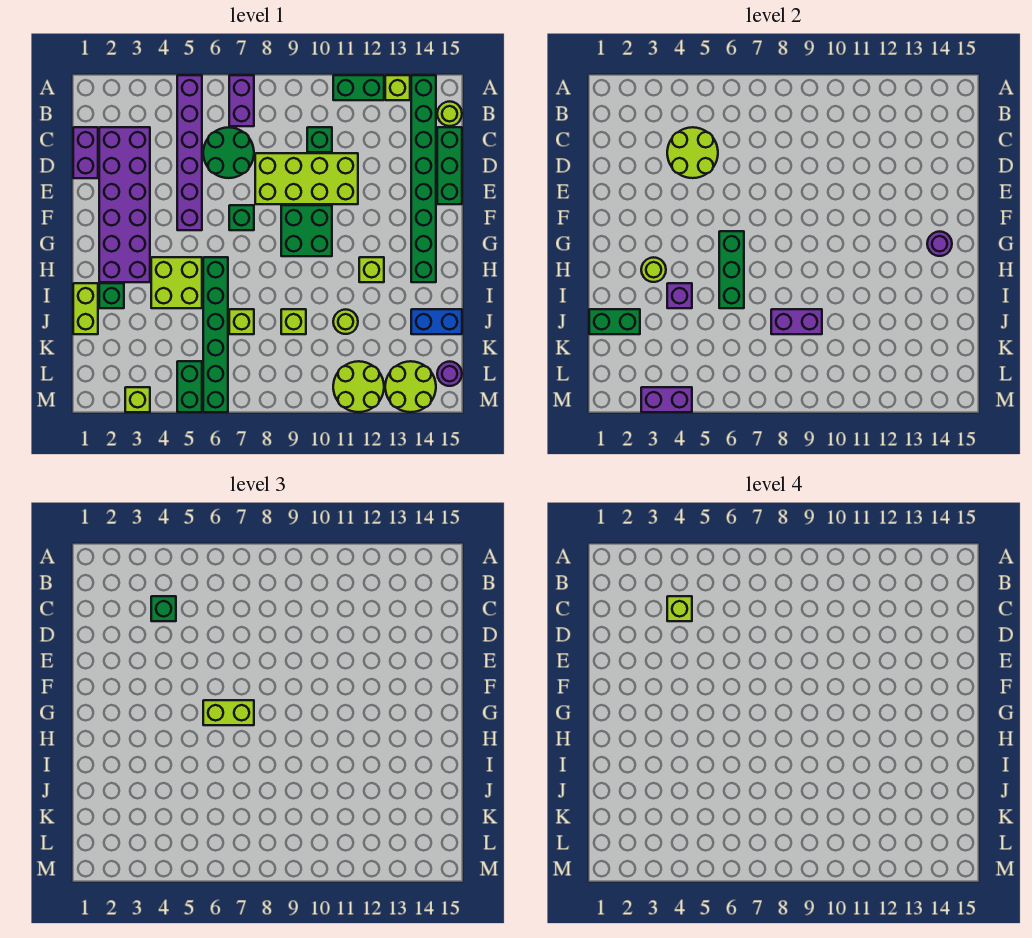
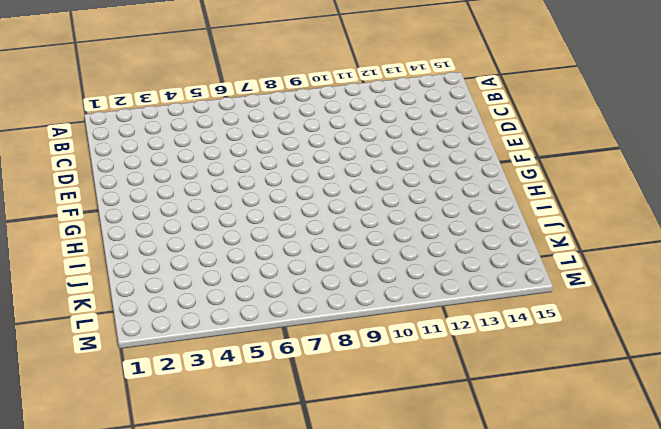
none -> purple 1x6 brick [177,75,202,230]
none -> purple 1x2 brick [229,75,254,126]
none -> green 1x2 brick [333,75,384,100]
none -> lime 1x1 brick [385,75,410,100]

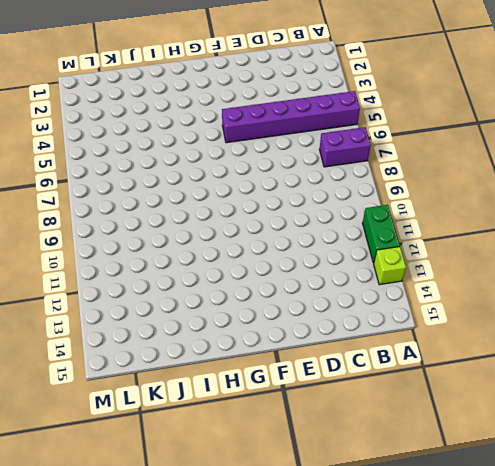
none -> green 1x8 brick [411,75,436,282]
none -> lime 1x1 round brick [437,101,462,126]
none -> purple 1x2 brick [73,127,98,178]
none -> purple 2x6 brick [99,127,150,282]

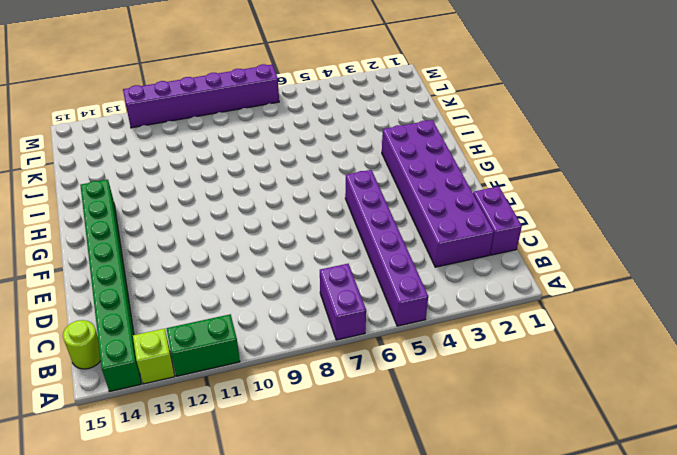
purple 1x6 brick [123,64,279,128] -> lime 2x2 round brick [333,361,384,412]
none -> green 2x2 round brick [203,127,254,178]
none -> green 1x1 brick [307,127,332,152]
none -> green 1x3 brick [437,127,462,204]
none -> lime 2x4 brick [255,153,358,204]

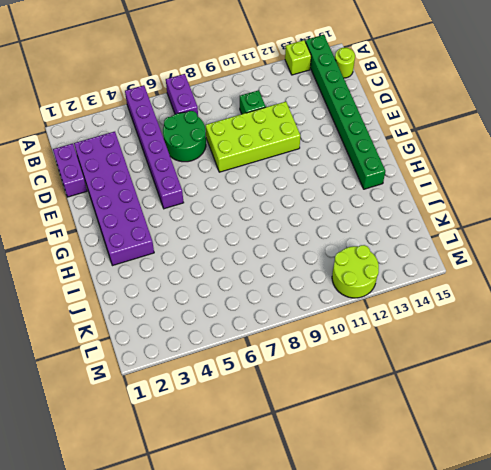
none -> green 1x2 brick [333,75,384,100]
none -> green 1x3 brick [437,127,462,204]
none -> green 1x1 brick [229,205,254,230]
none -> green 2x2 brick [281,205,332,256]

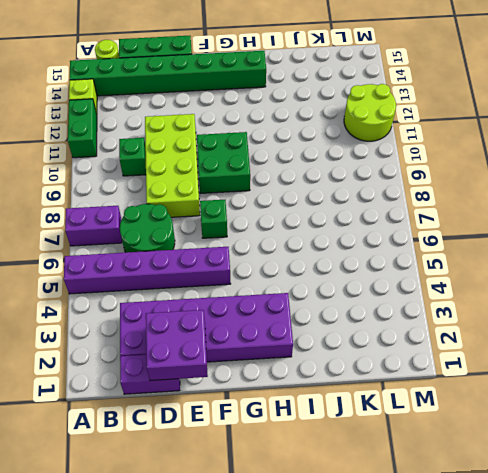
purple 2x2 brick [146,310,208,381] -> none
none -> lime 2x2 brick [151,257,202,308]
none -> green 1x6 brick [203,257,228,412]
none -> lime 1x1 brick [359,257,384,282]
none -> lime 1x2 brick [73,283,98,334]

